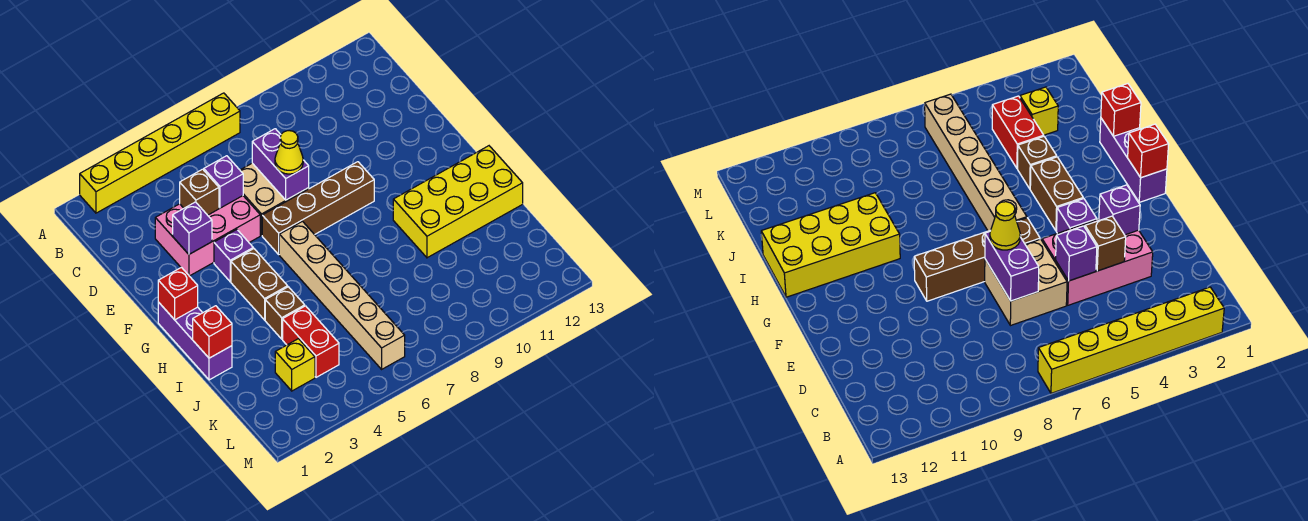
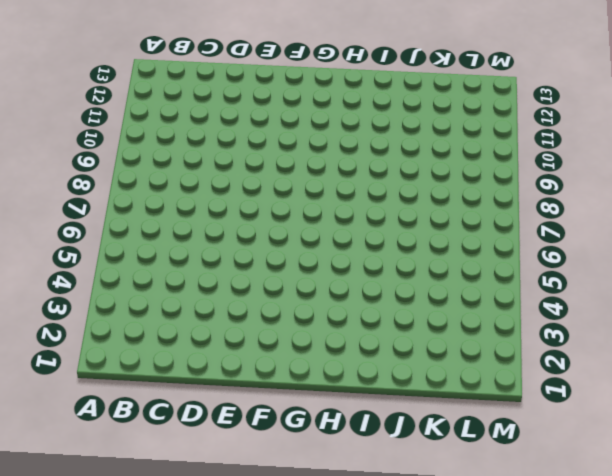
none -> yellow 1x6 brick [80,93,240,213]
none -> pink 2x3 brick [155,196,260,276]
none -> tan 2x2 brick [240,163,309,235]

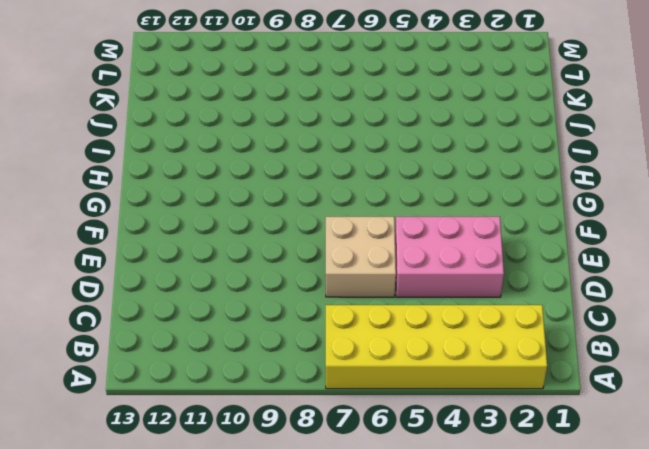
yellow 2x6 brick [326,305,547,389] -> yellow 1x6 brick [80,93,240,213]
none -> purple 1x1 brick [214,229,253,282]
none -> brown 1x4 brick [262,162,374,254]
none -> purple 1x3 brick [158,302,232,380]

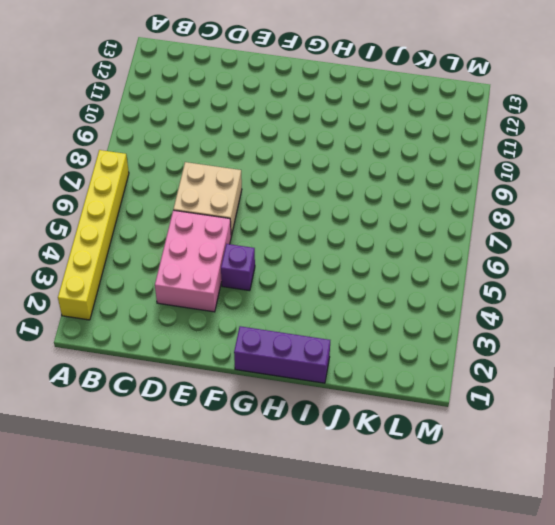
none -> brown 1x4 brick [262,162,374,254]
none -> brown 1x2 brick [231,249,288,320]
none -> tan 1x6 brick [279,221,405,369]

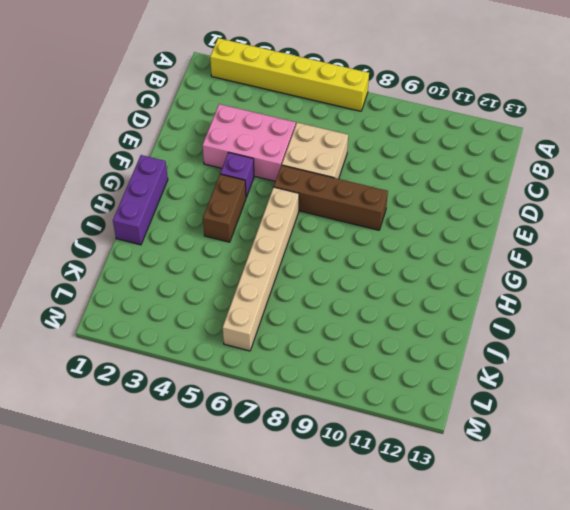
none -> yellow 2x4 brick [393,146,523,258]
none -> brown 1x1 brick [265,287,305,339]
none -> red 1x2 brick [283,306,339,377]

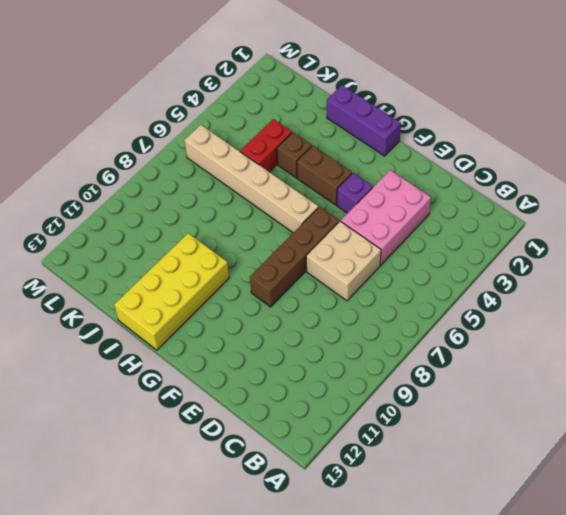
red 1x2 brick [240,119,292,172] -> red 1x2 brick turned to [283,306,339,377]
none -> yellow 1x6 brick [80,93,240,213]
none -> yellow 1x1 brick [275,339,315,391]
none -> brown 1x1 brick [180,169,219,215]

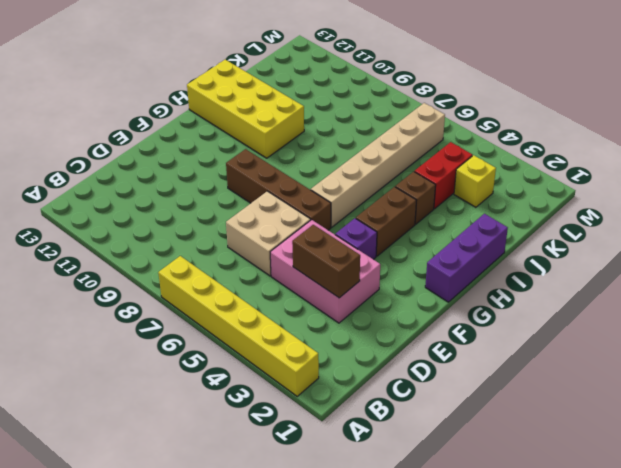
brown 1x2 brick [292,225,360,298] -> brown 1x1 brick [180,169,219,215]
none -> purple 1x1 brick [204,156,243,208]
none -> purple 1x2 brick [252,129,309,200]
none -> purple 1x1 brick [173,202,212,254]

